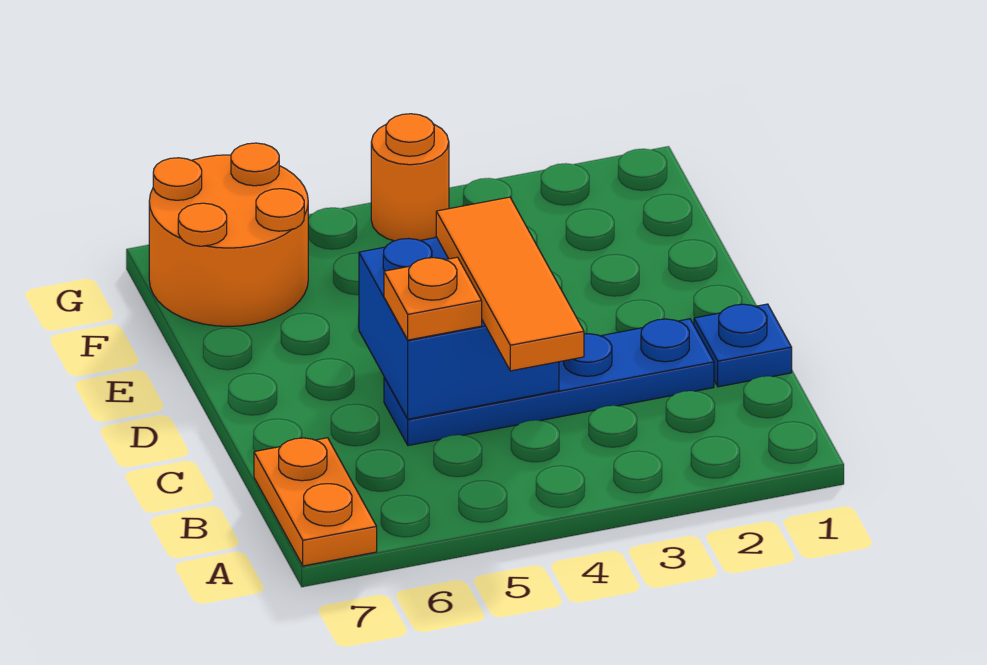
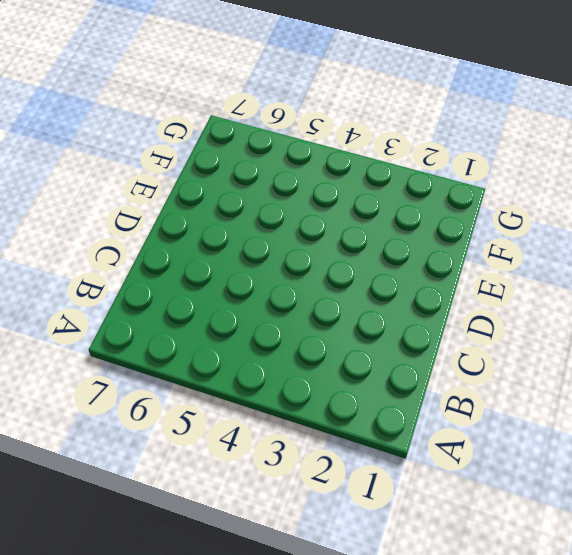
none -> orange 1x2 plate [254,438,377,566]
none -> blue 1x1 plate [694,304,792,387]

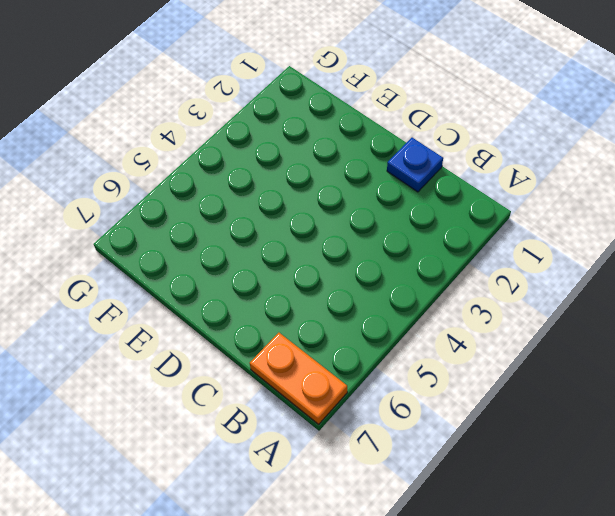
none -> blue 1x4 plate [384,319,714,446]
none -> orange 2x2 round brick [149,143,308,326]

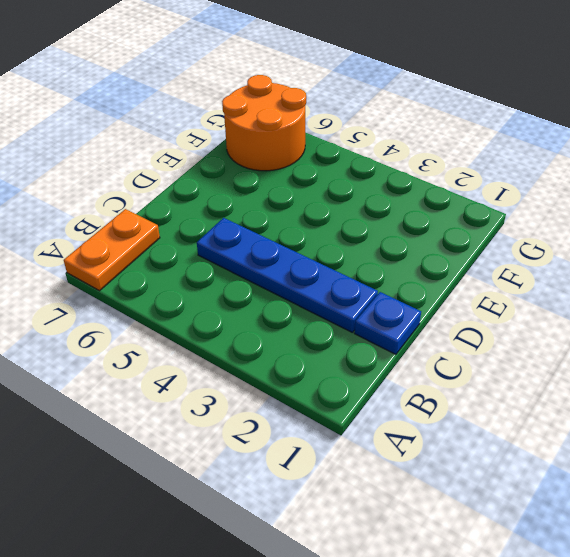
none -> orange 1x1 round brick [371,114,449,241]
none -> blue 2x2 brick [359,237,559,419]

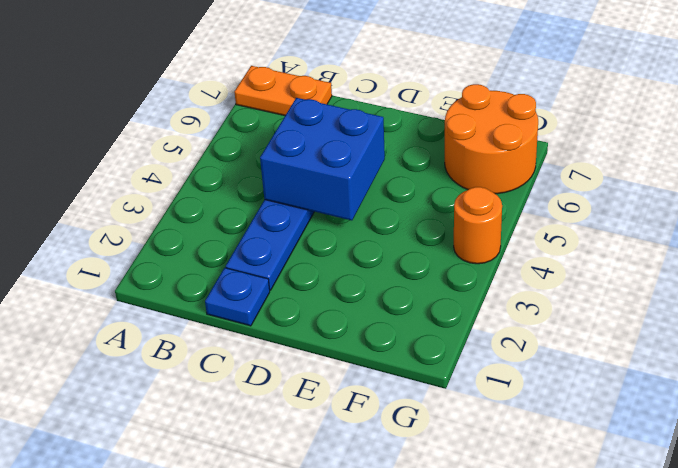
none -> orange 1x3 tile [436,197,584,371]
none -> orange 1x1 plate [384,257,482,340]

